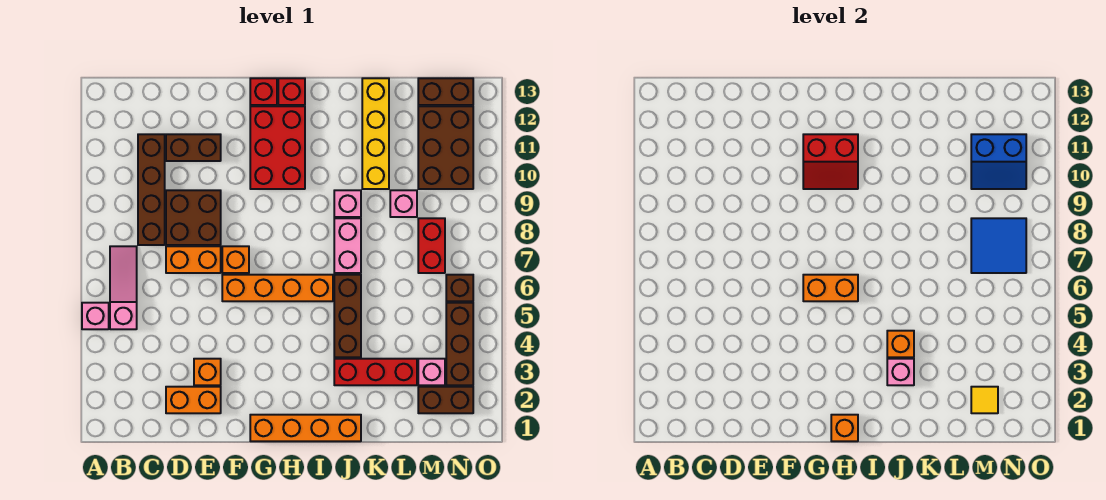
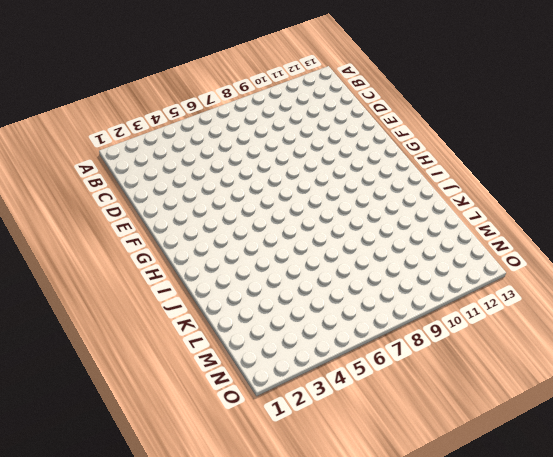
none -> pink 1x1 brick [82,303,109,329]
none -> pink 1x3 slope [110,246,137,329]
none -> brown 1x4 brick [138,134,165,245]
none -> orange 1x2 brick [166,387,221,413]

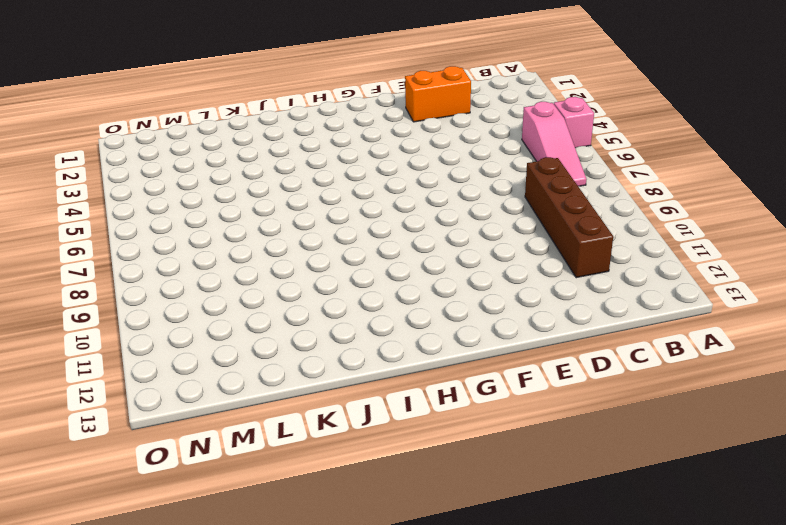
none -> orange 1x2 brick [166,246,221,273]
none -> brown 2x2 brick [166,190,221,245]
none -> brown 1x2 brick [166,134,221,161]
none -> orange 1x1 brick [194,359,221,385]

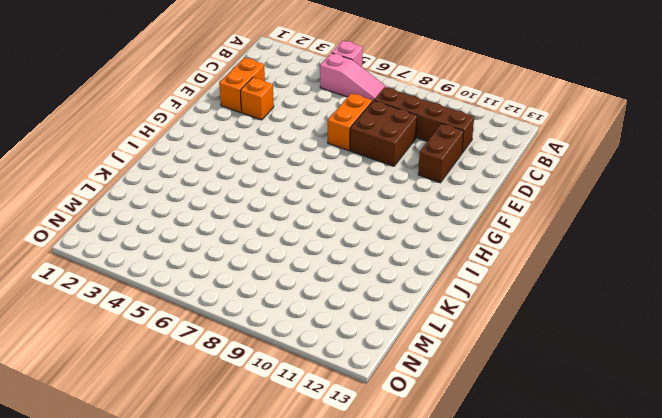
none -> orange 1x4 brick [222,275,333,301]
none -> orange 1x1 brick [222,246,249,273]
none -> orange 1x4 brick [250,415,361,441]
none -> red 2x3 brick [250,106,305,189]

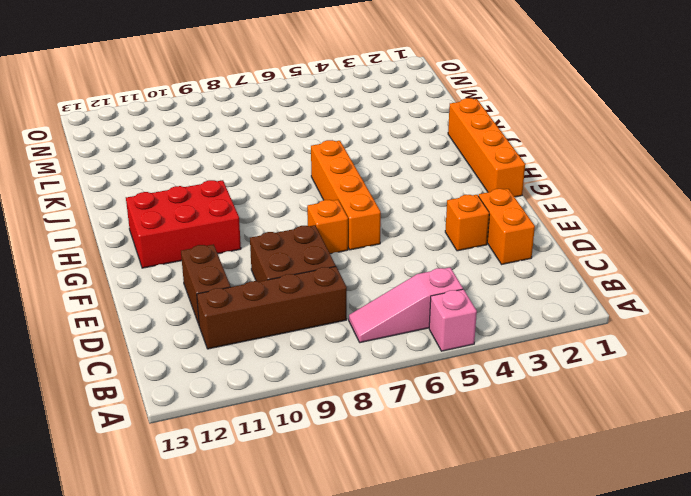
none -> orange 1x2 brick [166,246,221,273]
none -> red 1x1 brick [250,78,277,105]
none -> red 1x1 brick [278,78,305,105]
none -> red 1x3 brick [334,359,417,385]

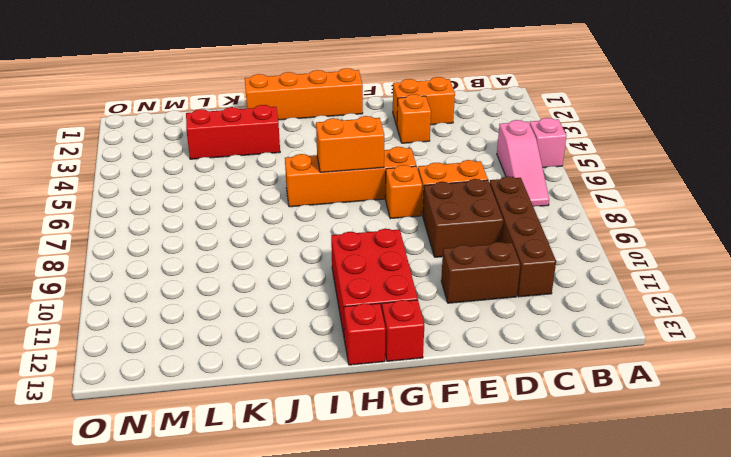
none -> brown 1x3 brick [334,275,361,357]
none -> pink 1x2 brick [334,218,361,273]
none -> pink 1x1 brick [334,190,361,217]
none -> yellow 1x4 brick [362,78,389,189]

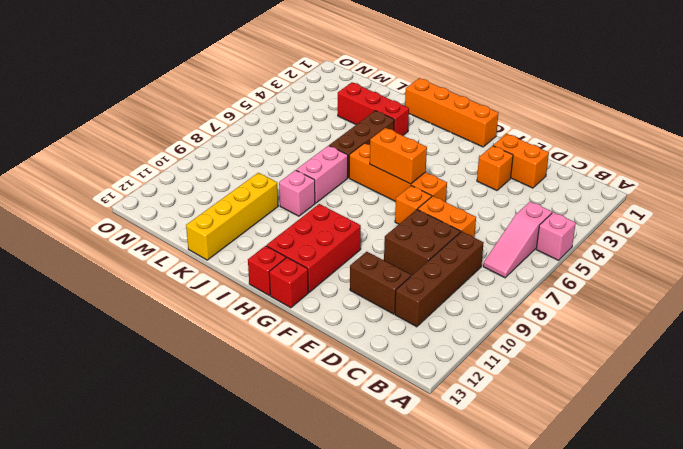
none -> pink 1x1 brick [390,190,417,217]
none -> brown 1x2 brick [418,387,473,413]
none -> pink 1x1 brick [418,359,445,385]
none -> red 1x2 brick [418,218,445,273]

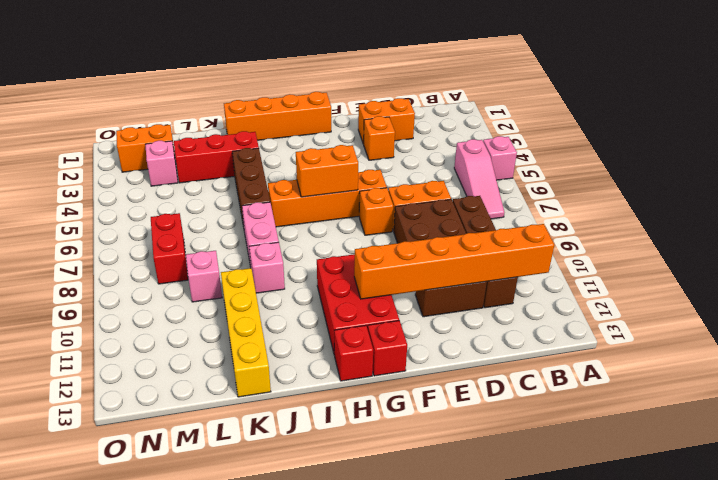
orange 1x6 brick [354,224,554,299] -> red 2x2 slope [803,134,858,189]
orange 1x2 brick [116,124,176,172] -> brown 1x2 brick [418,387,473,413]
none -> brown 2x3 brick [418,106,473,189]
none -> brown 1x2 brick [418,78,473,105]
none -> brown 1x3 brick [446,303,473,385]
none -> brown 1x1 brick [446,275,473,301]

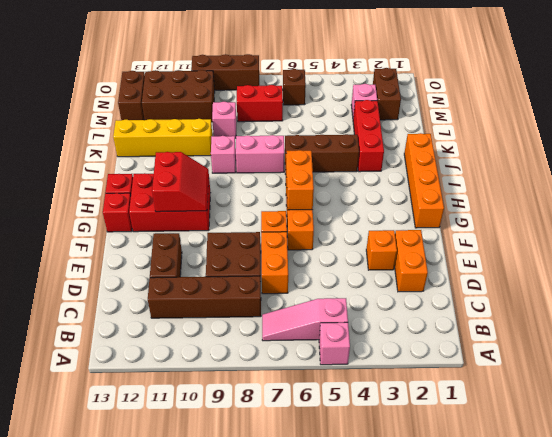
brown 1x3 brick [191,54,259,90] -> brown 1x3 brick moved to [446,303,473,385]
none -> orange 1x1 brick [831,415,858,441]
none -> pink 1x1 brick [887,359,914,385]
none -> orange 1x1 brick [887,331,914,357]
none -> yellow 1x1 tile [971,387,998,413]

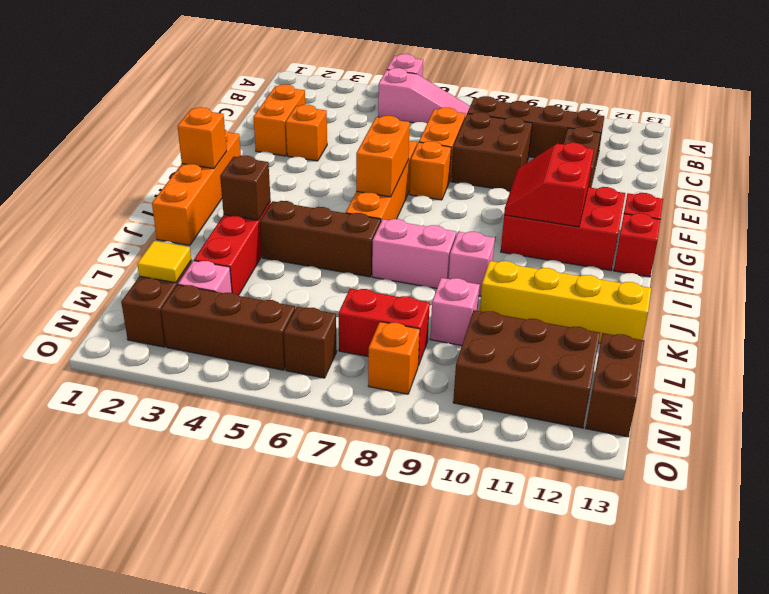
brown 1x1 brick [220,156,271,220] -> pink 1x1 brick [887,359,914,385]
orange 1x1 brick [368,322,420,394] -> orange 1x1 brick moved to [887,331,914,357]
none -> blue 2x2 tile [971,218,1026,273]
none -> blue 2x2 slope [971,134,1026,189]

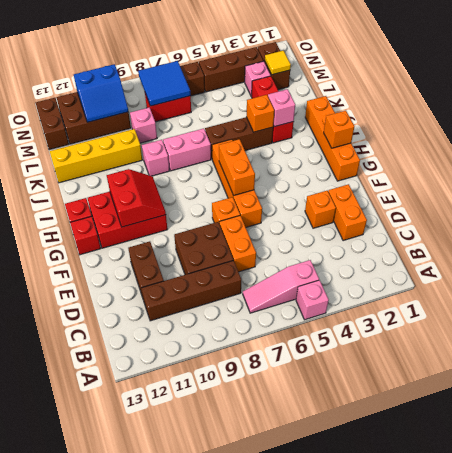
blue 2x2 slope [74,64,128,122] -> blue 2x2 slope turned to [971,134,1026,189]

